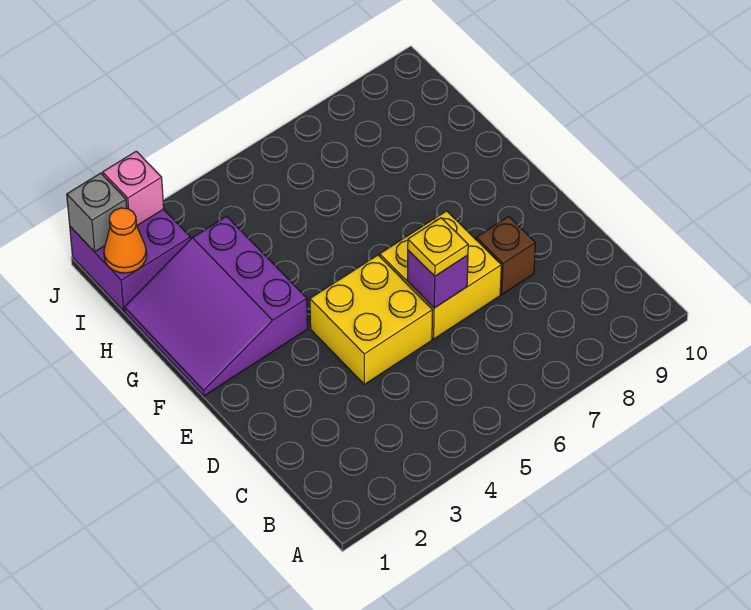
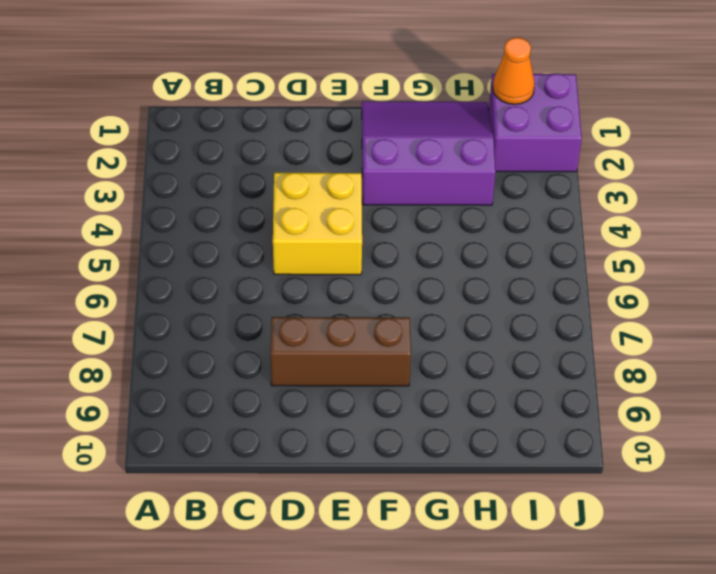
brown 1x3 brick [271,317,411,386] -> brown 1x1 brick [476,216,535,294]
none -> yellow 2x2 brick [380,211,501,339]
none -> purple 1x1 brick [407,250,468,308]

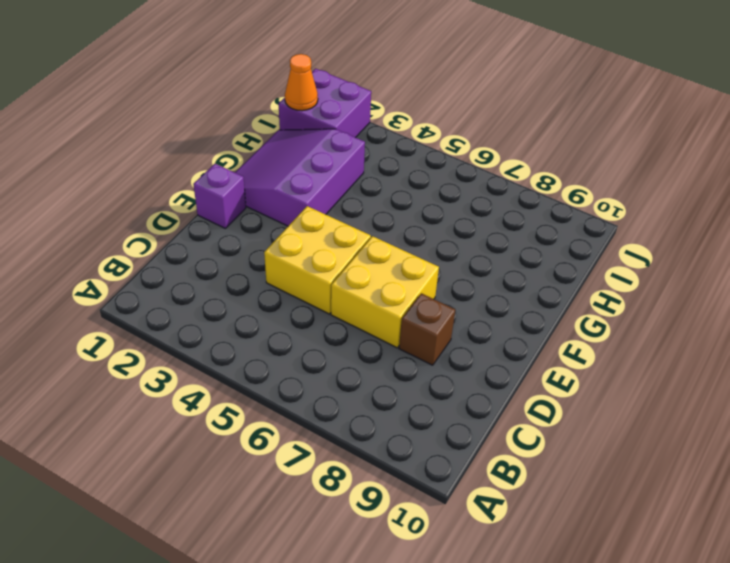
purple 1x1 brick [193,164,246,228] -> purple 1x1 brick moved to [407,250,468,308]
none -> grey 1x1 brick [67,173,127,252]
none -> pink 1x1 brick [103,151,164,226]

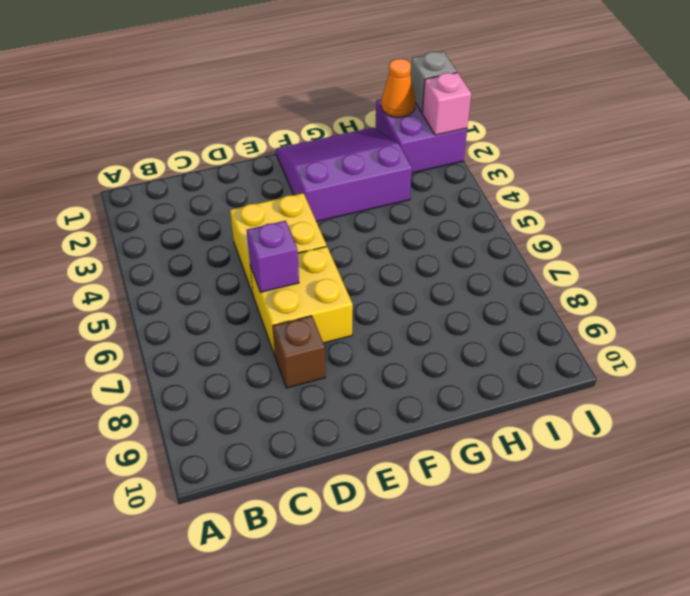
none -> yellow 1x1 plate [408,218,468,276]

